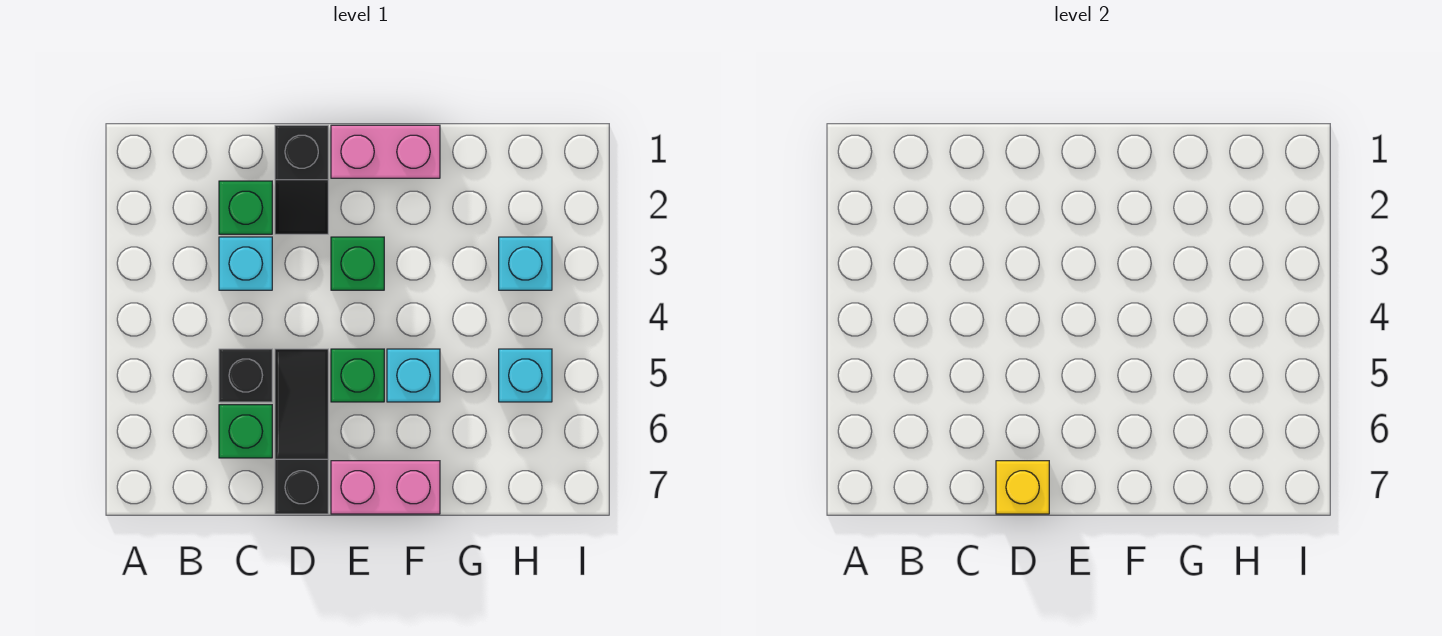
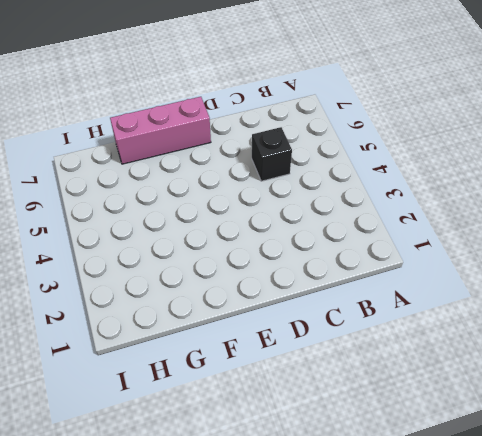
pink 1x3 brick [110,97,211,164] -> pink 1x2 brick [331,461,440,514]
none -> green 1x1 brick [219,181,272,234]
none -> cyan 1x1 brick [219,237,272,290]
none -> green 1x1 brick [219,405,272,458]

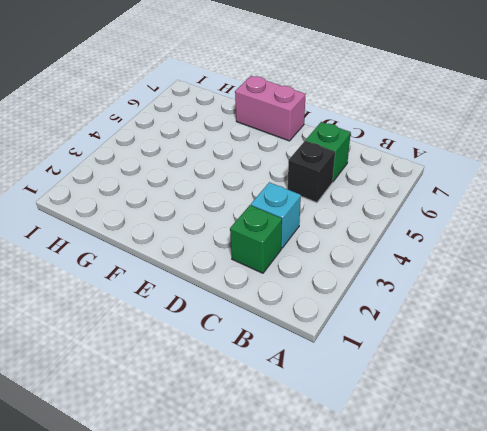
none -> black 1x2 slope [275,125,328,234]
none -> black 1x3 slope [275,349,328,514]
none -> pink 1x2 brick [331,125,440,178]

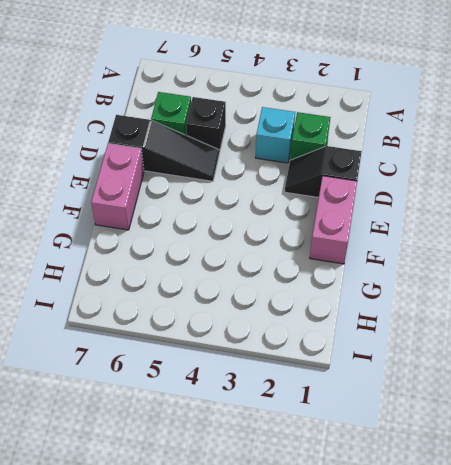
none -> green 1x1 brick [331,237,384,290]
none -> green 1x1 brick [331,349,384,402]
none -> cyan 1x1 brick [387,349,440,402]

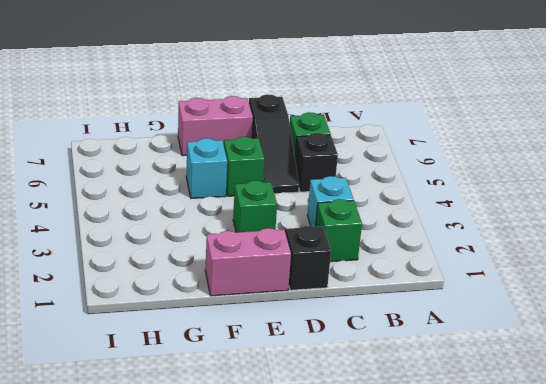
none -> cyan 1x1 brick [499,237,552,290]
none -> cyan 1x1 brick [499,349,552,402]
none -> yellow 1x1 brick [996,461,1049,514]

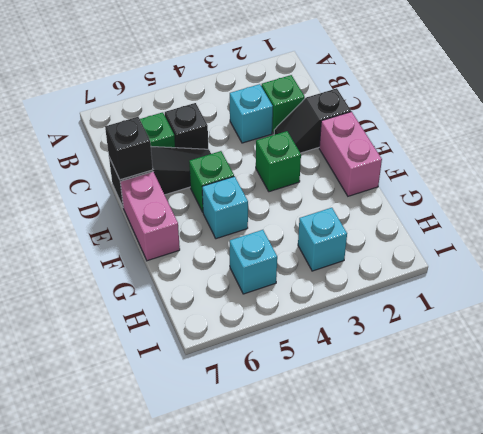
black 1x1 brick [105,117,153,180] -> yellow 1x1 brick [996,461,1049,514]

